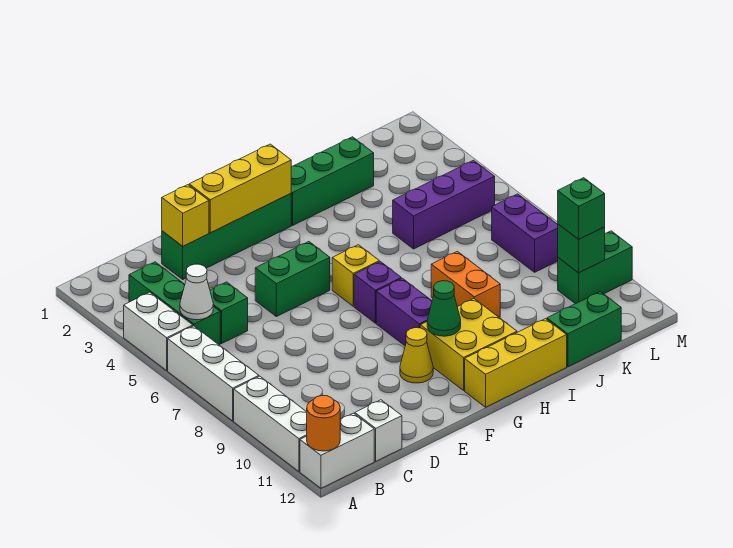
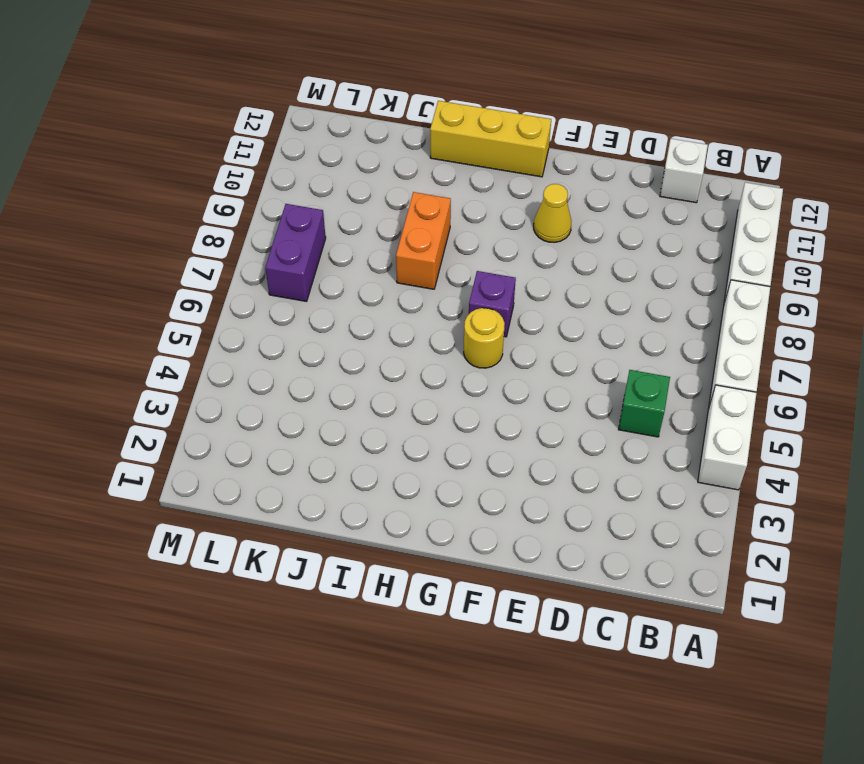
yellow 1x1 round brick [464,308,505,368] -> yellow 1x1 brick [332,245,379,306]
none -> white 1x2 brick [300,413,374,488]
none -> green 1x3 brick [129,262,220,345]
none -> green 1x4 brick [162,194,291,279]

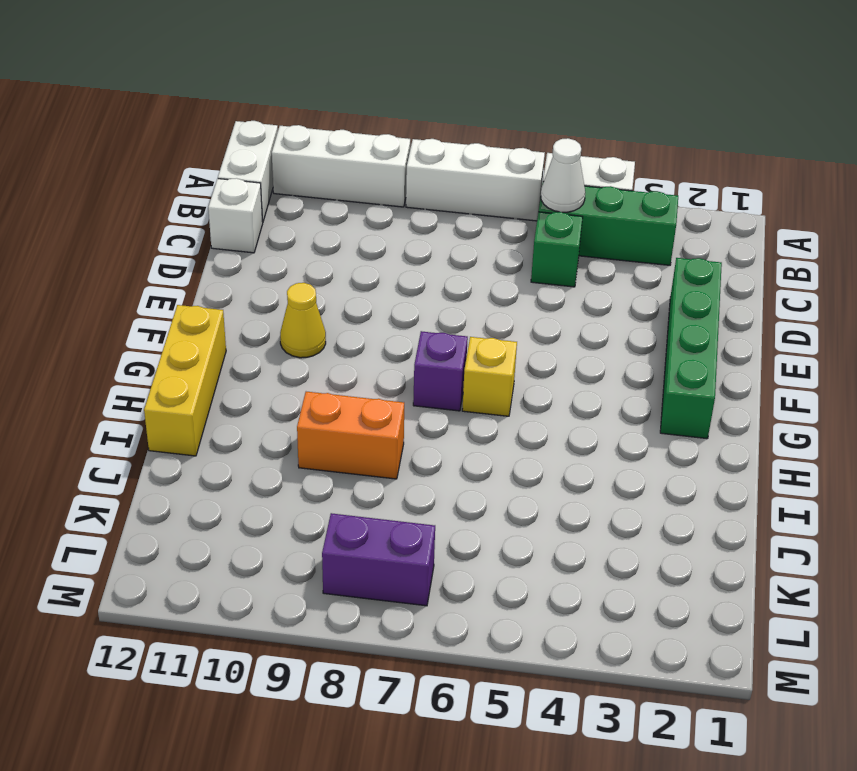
none -> green 1x2 brick [255,242,330,317]
none -> purple 1x2 brick [376,278,432,346]
none -> yellow 2x2 brick [420,299,517,390]

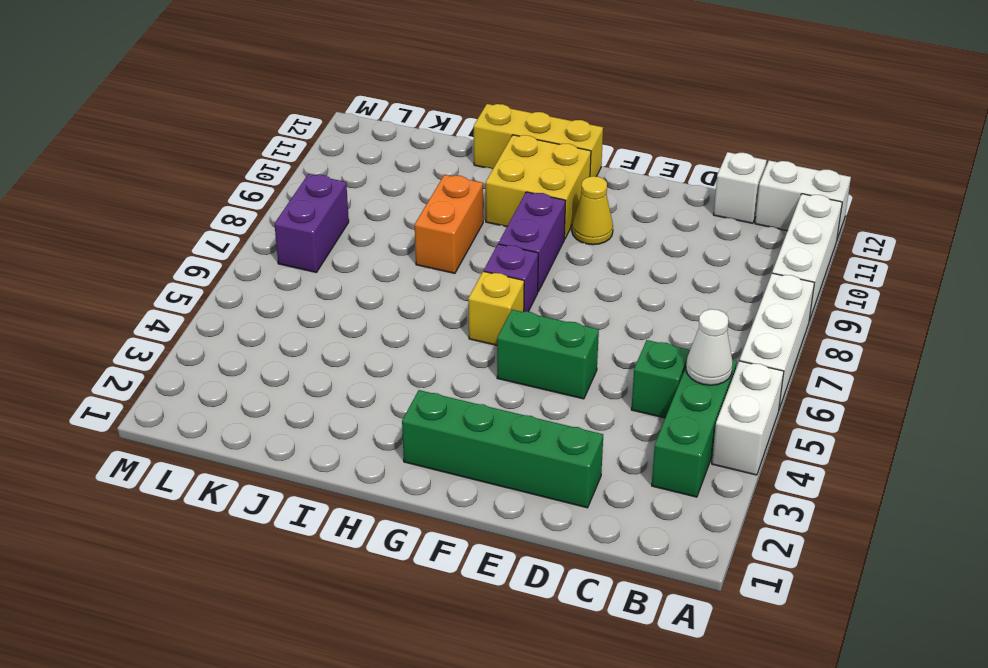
none -> green 1x3 brick [291,137,374,225]
none -> purple 1x3 brick [393,160,495,249]
none -> green 1x2 brick [547,292,621,367]

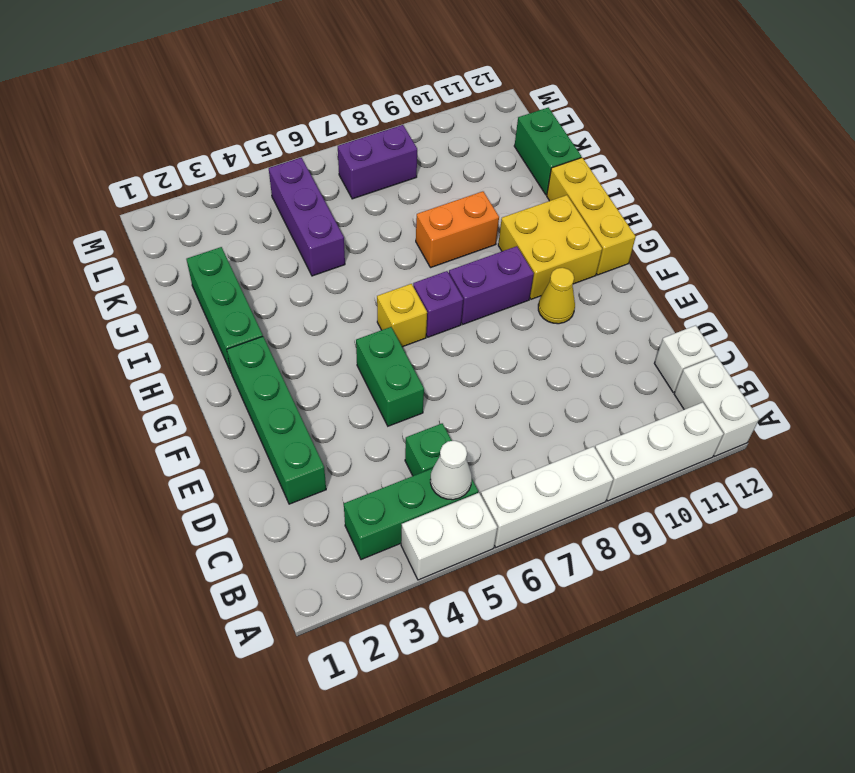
none -> green 1x2 brick [558,231,632,304]
none -> orange 1x1 round brick [307,395,340,451]
none -> yellow 1x1 brick [162,185,209,246]

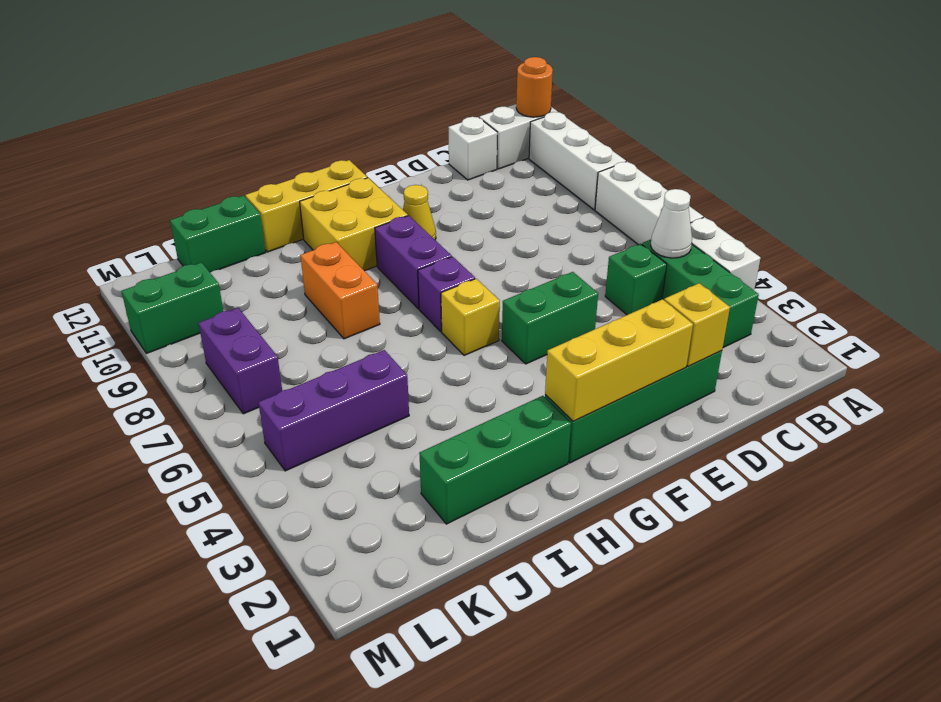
none -> green 1x1 cone [427,281,461,336]
none -> green 1x1 brick [558,224,605,273]
none -> green 1x1 brick [558,178,605,239]

